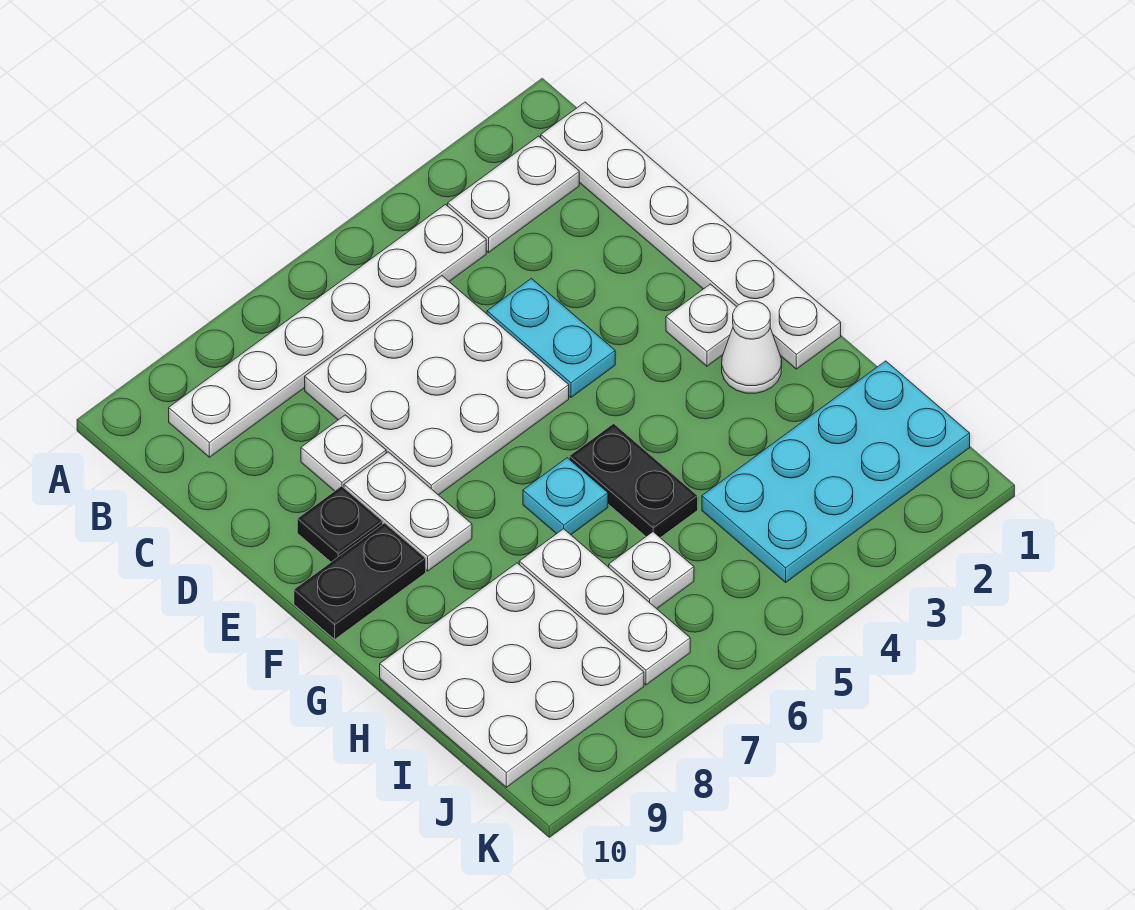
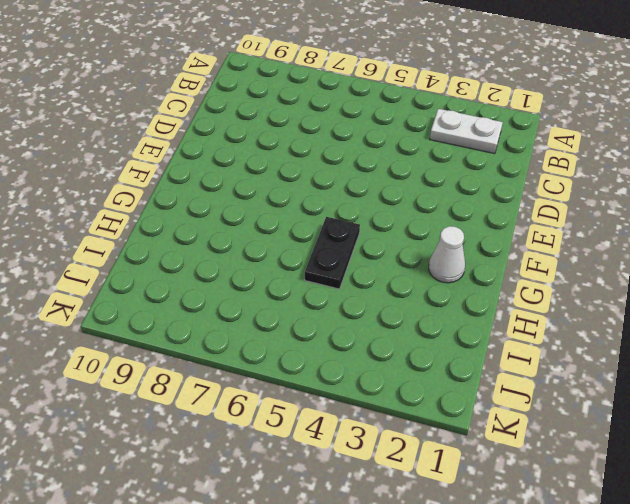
none -> white 1x6 plate [541,102,841,369]
none -> white 1x6 plate [169,205,486,457]
none -> white 3x3 plate [305,276,569,495]

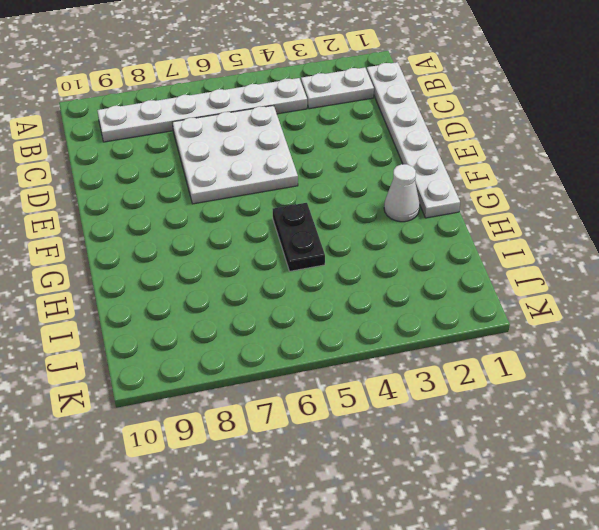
none -> cyan 1x2 plate [487,278,615,397]
none -> white 1x1 plate [301,415,386,491]
none -> white 1x2 plate [344,452,472,571]

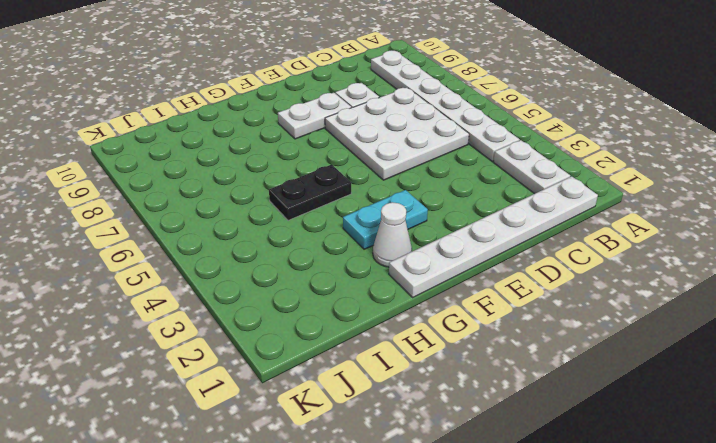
cyan 1x2 plate [343,190,428,249] -> cyan 1x2 plate moved to [487,278,615,397]
none -> black 1x1 plate [297,486,383,562]
none -> white 1x1 plate [666,284,737,366]
none -> black 1x2 plate [294,523,426,639]

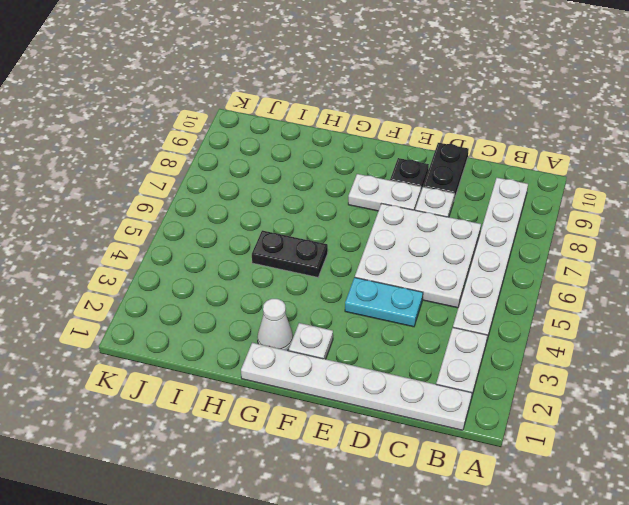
black 1x2 plate [423,143,469,200] -> black 1x2 plate moved to [294,523,426,639]
none -> cyan 1x1 plate [523,458,608,535]
none -> white 1x3 plate [519,529,690,685]
none -> white 3x3 plate [380,563,644,787]

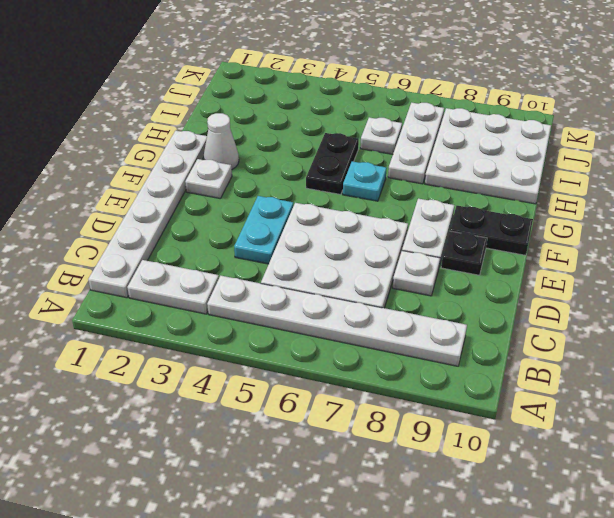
none -> cyan 2x4 plate [702,361,970,582]

